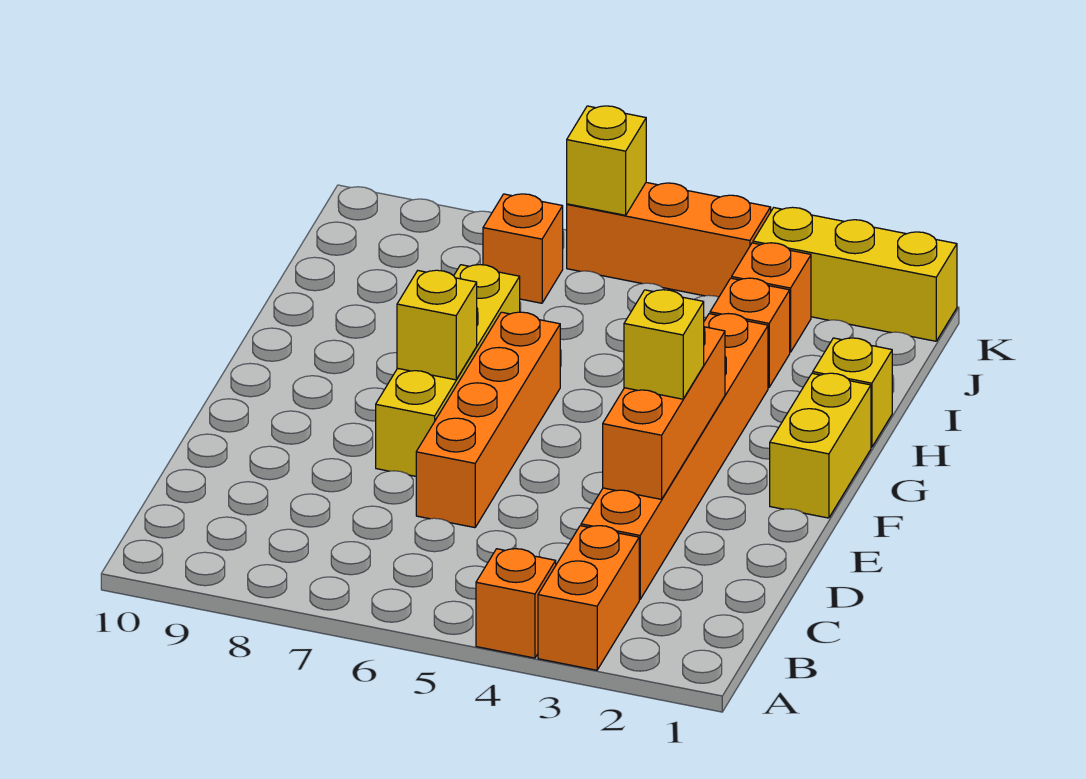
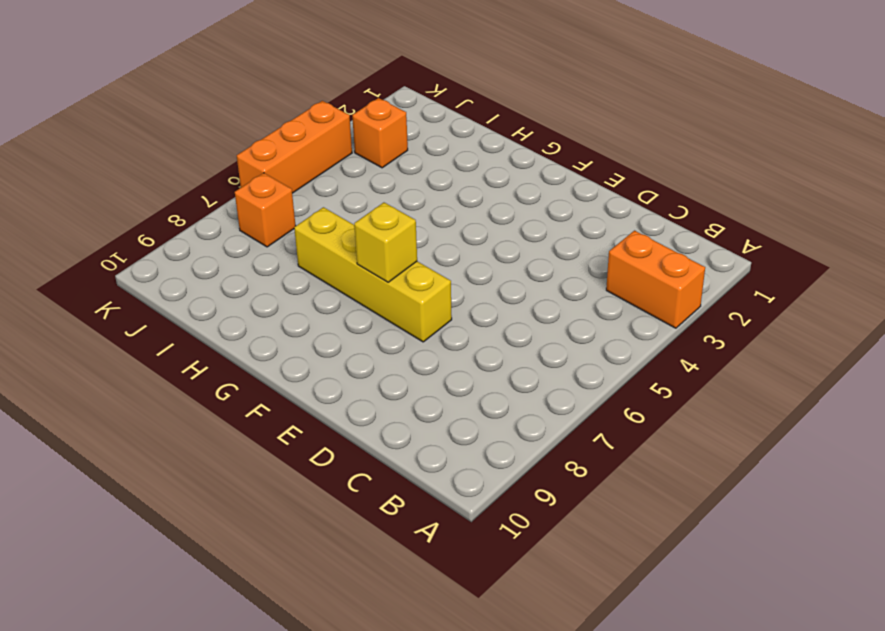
none -> orange 1x1 brick [476,549,556,658]
none -> orange 1x6 brick [581,314,768,600]
none -> orange 1x4 brick [416,312,560,528]

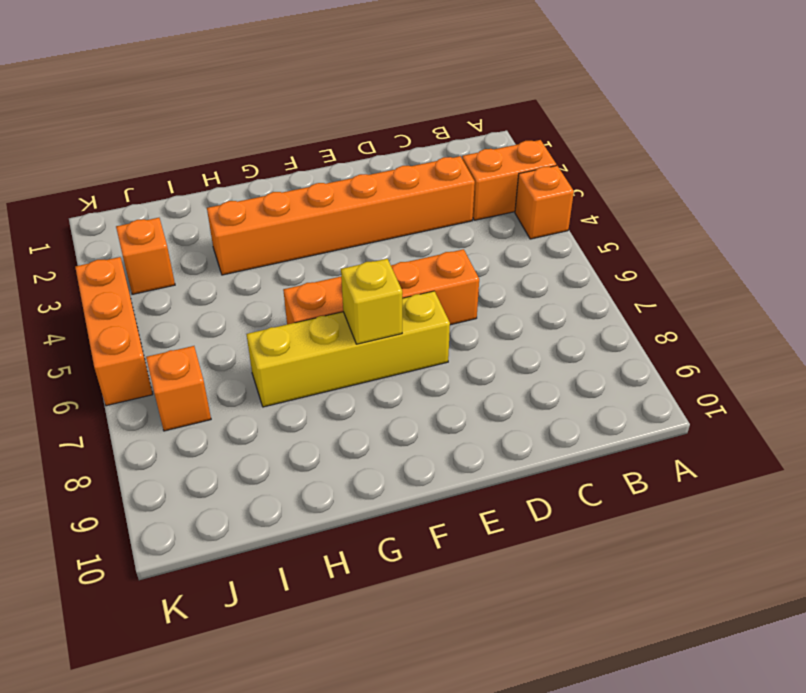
none -> yellow 1x2 brick [770,373,871,518]
none -> yellow 1x1 brick [813,338,892,447]
none -> orange 1x1 brick [710,278,790,388]

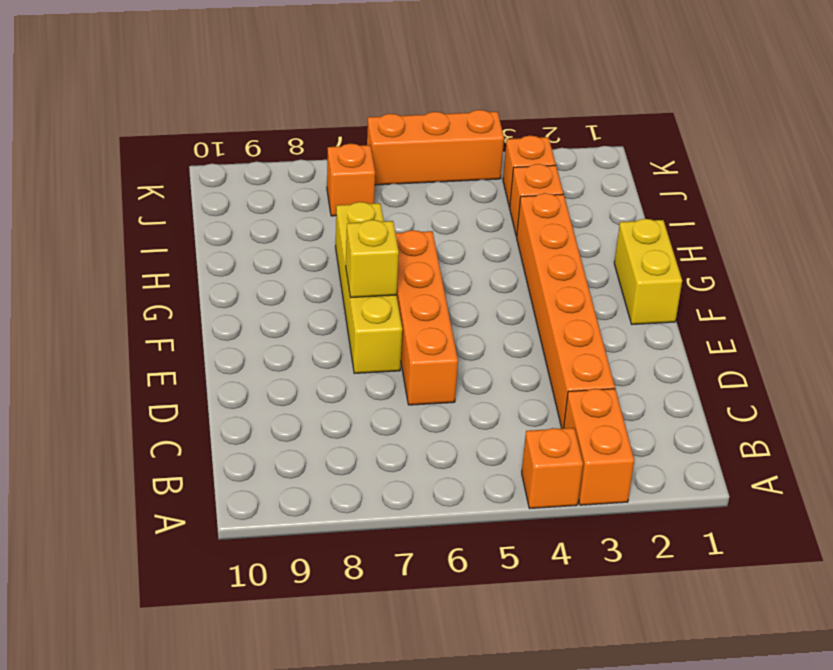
none -> yellow 1x1 brick [813,338,892,447]
none -> yellow 1x3 brick [753,207,957,341]
none -> orange 1x3 brick [603,327,725,499]

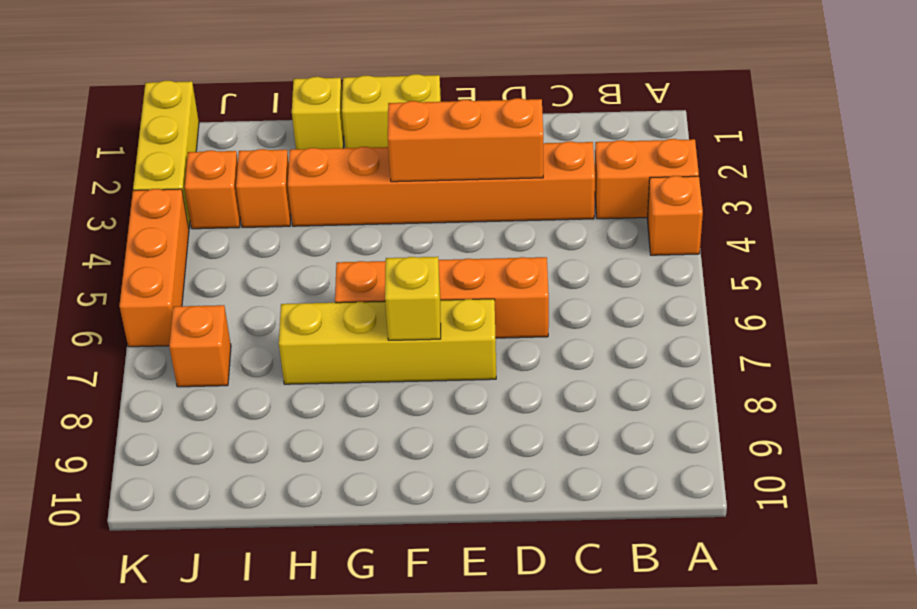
none -> yellow 1x1 brick [567,106,646,215]
none -> yellow 1x1 brick [624,290,704,399]

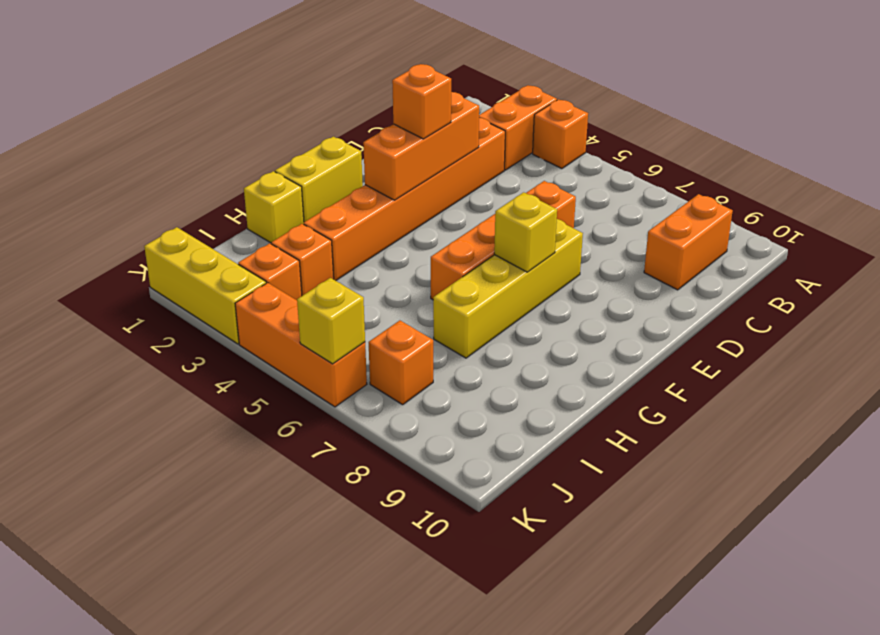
orange 1x2 brick [644,194,733,290] -> none
orange 1x1 brick [392,64,451,139] -> yellow 1x1 brick [624,290,704,399]

